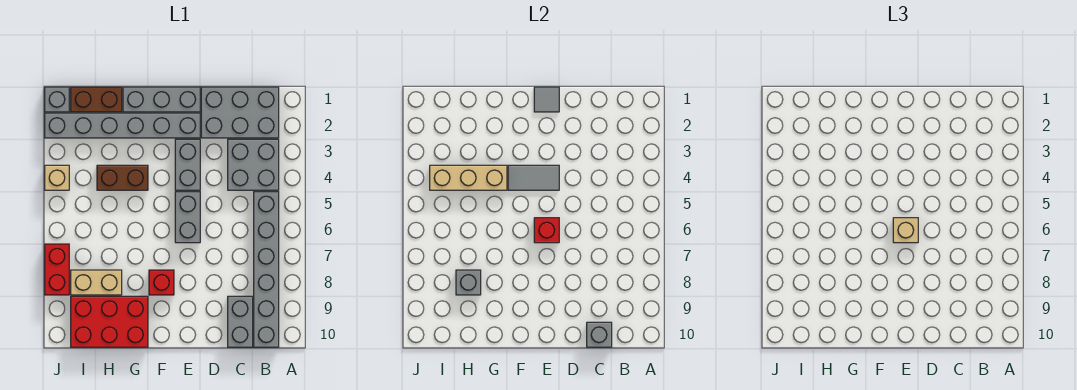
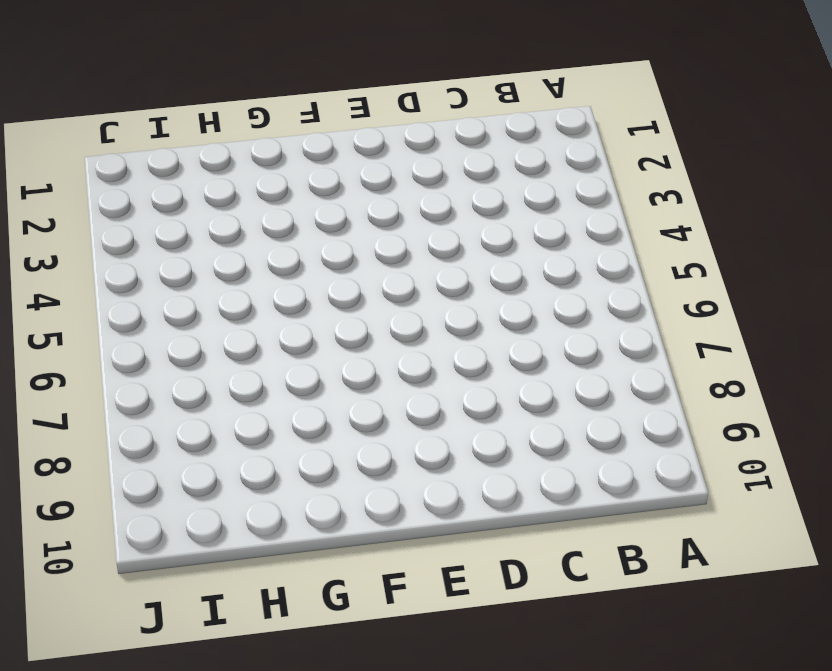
none -> grey 2x3 brick [201,87,279,138]
none -> grey 2x2 brick [228,139,279,190]
none -> grey 1x6 brick [254,192,279,347]

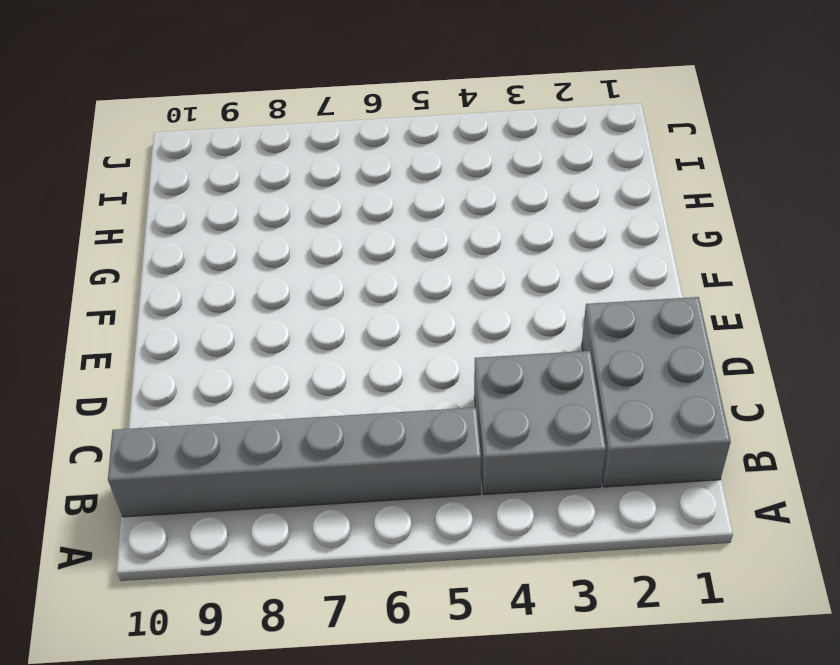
none -> grey 1x2 brick [228,296,253,347]
none -> grey 1x3 brick [123,87,200,112]
none -> grey 1x6 brick [45,113,200,138]

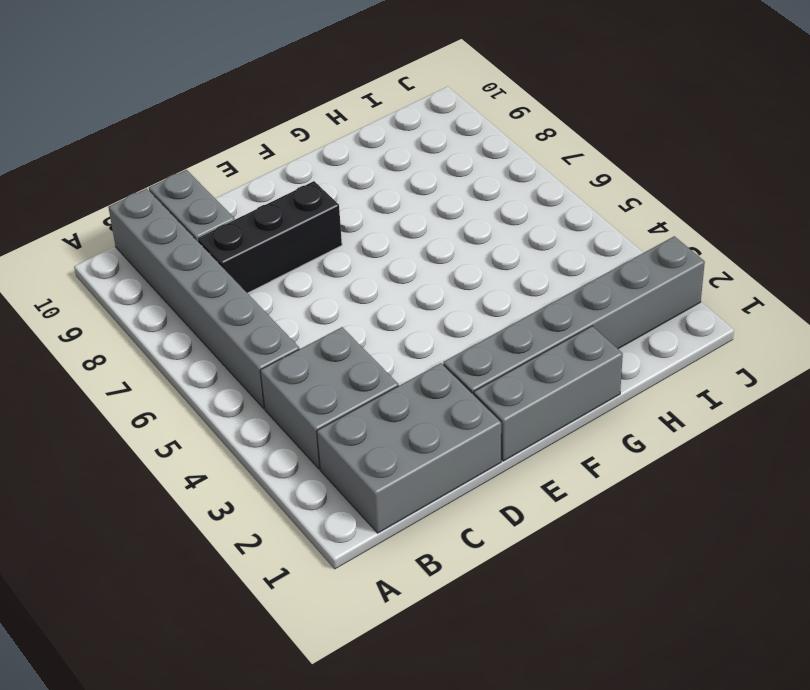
black 1x3 brick [197,181,342,293] -> none
none -> grey 1x2 brick [175,139,200,190]
none -> grey 1x2 brick [175,192,200,243]
none -> red 1x1 brick [149,270,174,295]

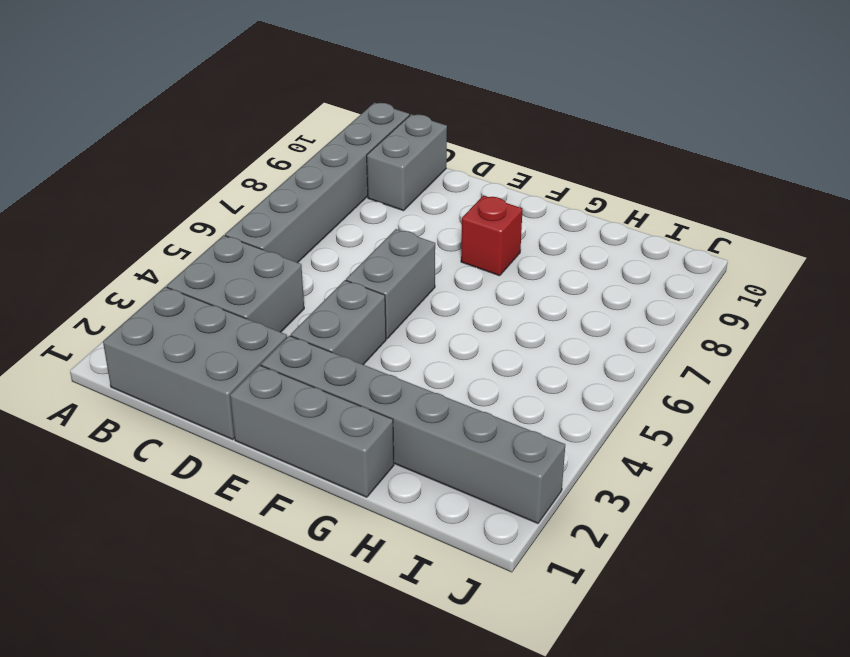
none -> brown 1x2 brick [97,165,148,190]
none -> red 2x3 brick [71,296,148,347]
none -> brown 1x2 brick [71,87,122,112]

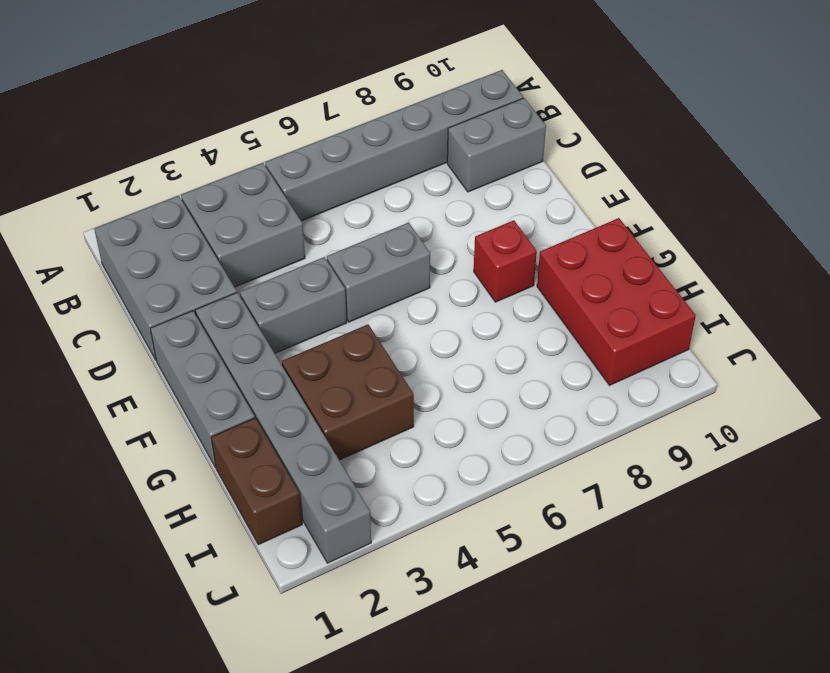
brown 2x2 brick [282,325,414,460] -> brown 1x2 brick [97,165,148,190]
none -> tan 1x2 brick [71,270,122,295]
none -> grey 1x1 brick [45,87,69,112]
none -> tan 1x1 brick [45,165,69,190]

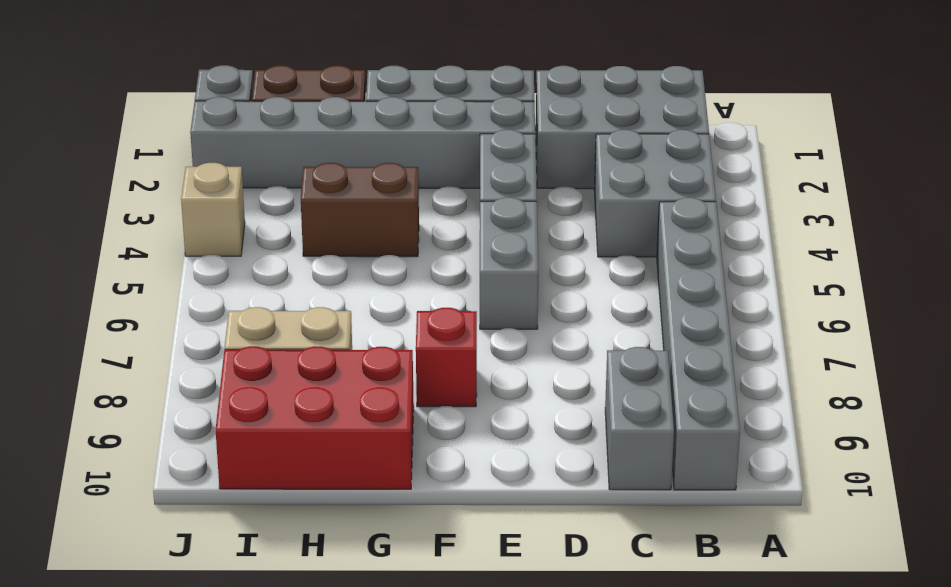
none -> red 1x2 brick [45,244,69,295]
none -> grey 1x1 brick [587,322,612,347]
none -> grey 1x1 tile [534,87,559,112]

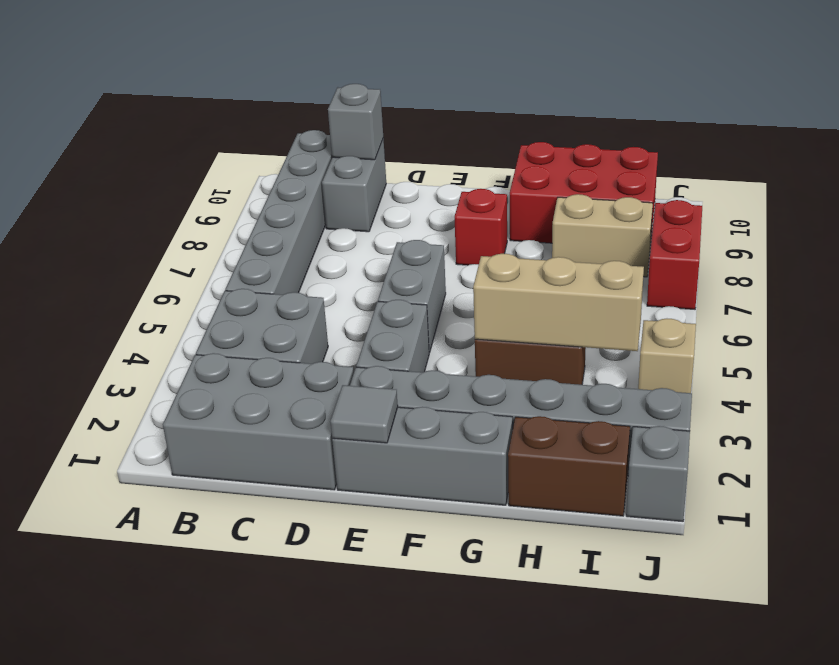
none -> grey 1x2 tile [508,165,559,190]
none -> red 1x1 brick [534,218,559,243]
none -> grey 1x1 brick [456,270,481,295]

